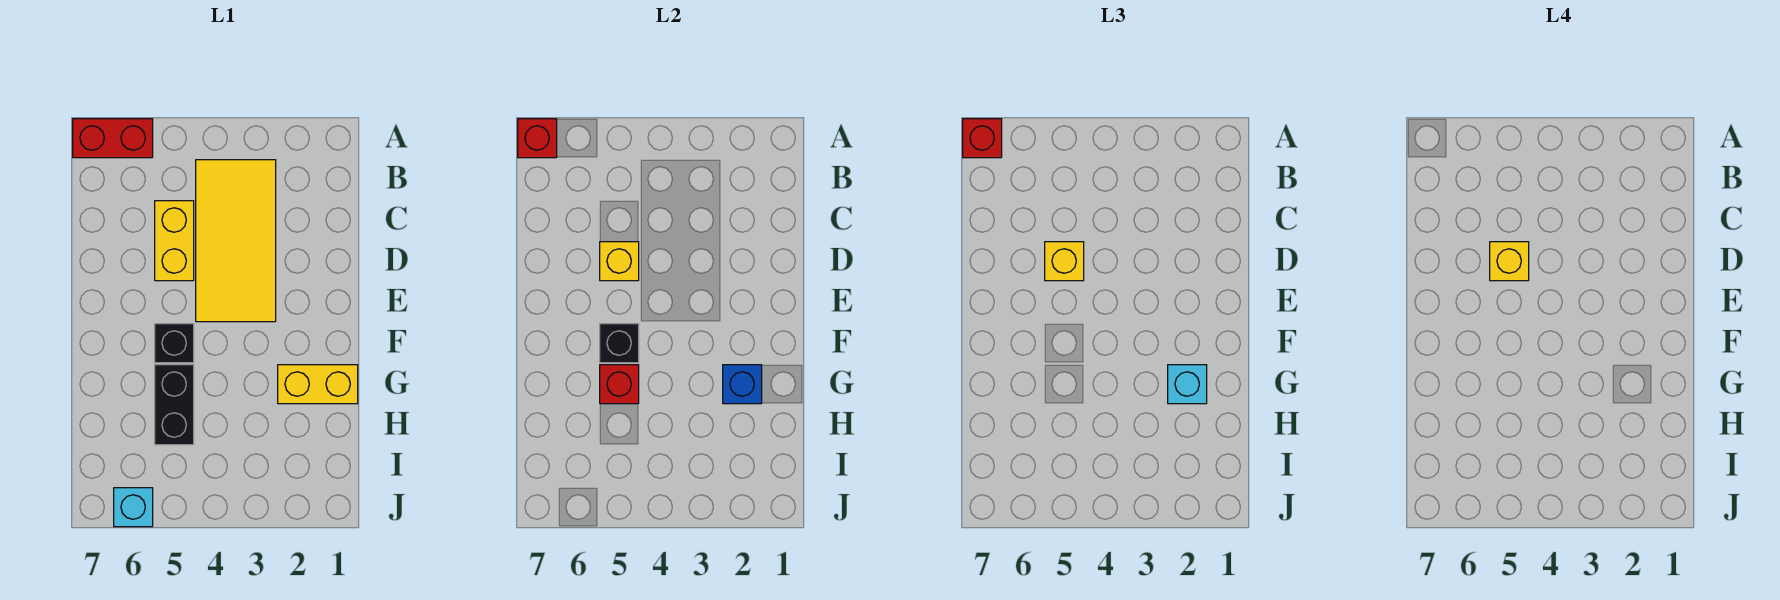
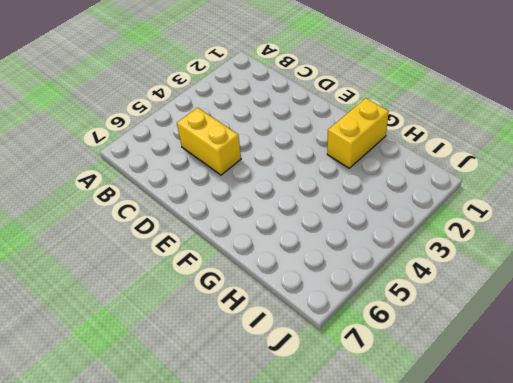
none -> red 1x2 brick [73,119,153,158]
none -> yellow 2x4 tile [196,160,276,322]
none -> black 1x1 brick [155,324,194,363]

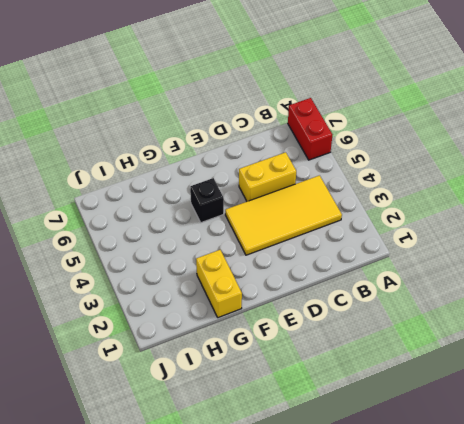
none -> black 1x2 brick [155,365,194,445]
none -> cyan 1x1 brick [114,488,153,527]
none -> red 1x1 brick [518,119,557,158]

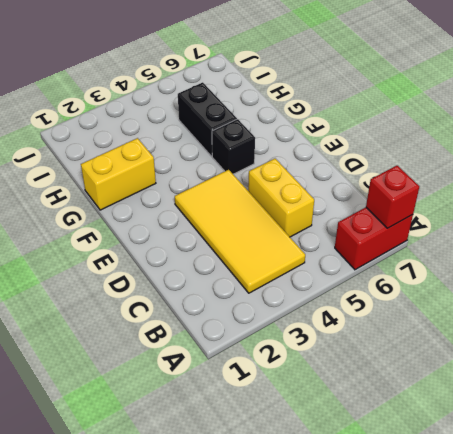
none -> cyan 1x1 brick [114,488,153,527]
none -> yellow 1x1 brick [600,242,639,281]
none -> black 1x1 brick [600,324,639,363]

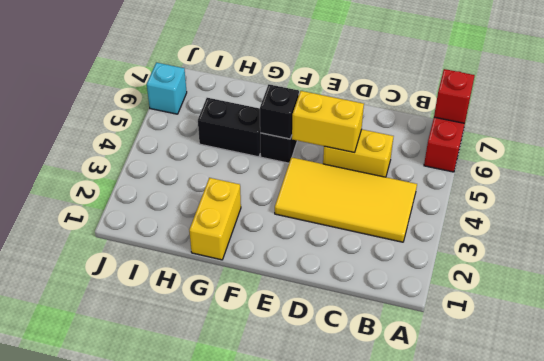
yellow 1x2 brick [292,91,364,152] -> yellow 1x1 brick [600,242,639,281]
none -> blue 1x1 brick [723,365,762,404]
none -> red 1x1 brick [600,365,639,404]
none -> red 1x1 brick [963,119,1002,158]

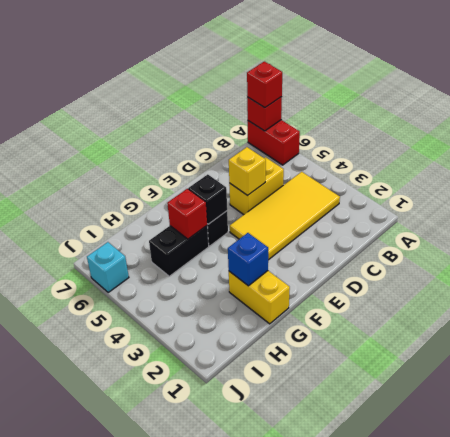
none -> yellow 1x1 brick [1045,242,1084,281]
none -> cyan 1x1 brick [1168,365,1207,404]
none -> yellow 1x1 brick [1490,242,1529,281]

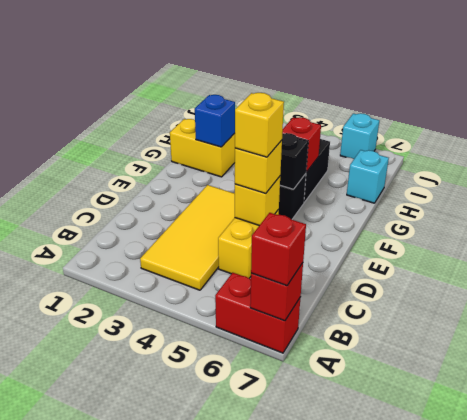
cyan 1x1 brick [347,150,389,203] -> cyan 1x1 brick moved to [1168,365,1207,404]

